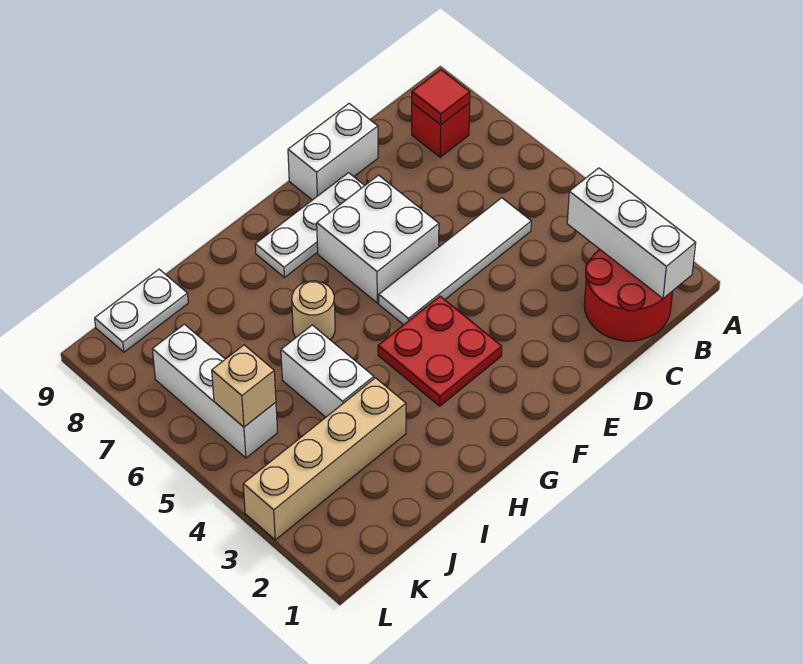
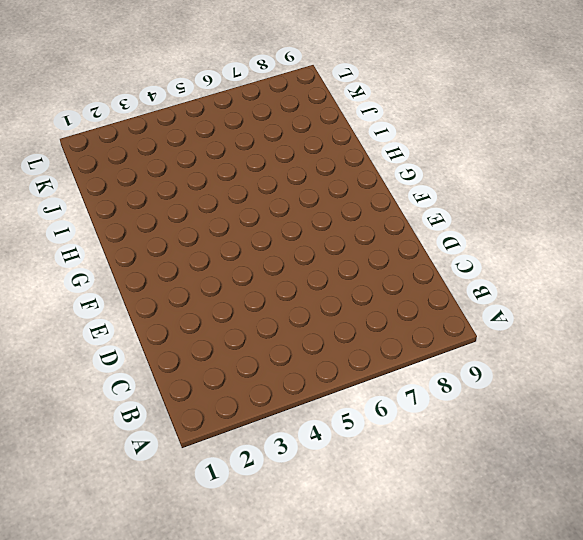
none -> red 2x2 round brick [584,249,673,341]
none -> red 1x1 brick [412,103,470,157]
none -> white 1x4 tile [379,198,531,325]

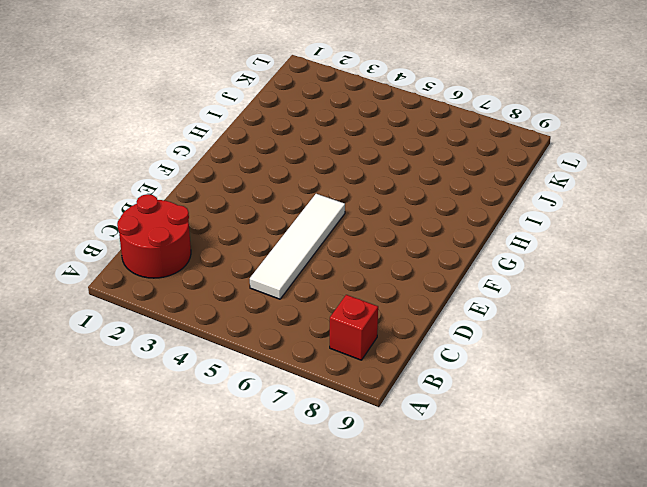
none -> white 1x2 brick [288,104,378,200]
none -> white 2x2 brick [317,175,439,303]
none -> white 1x3 plate [255,173,365,277]

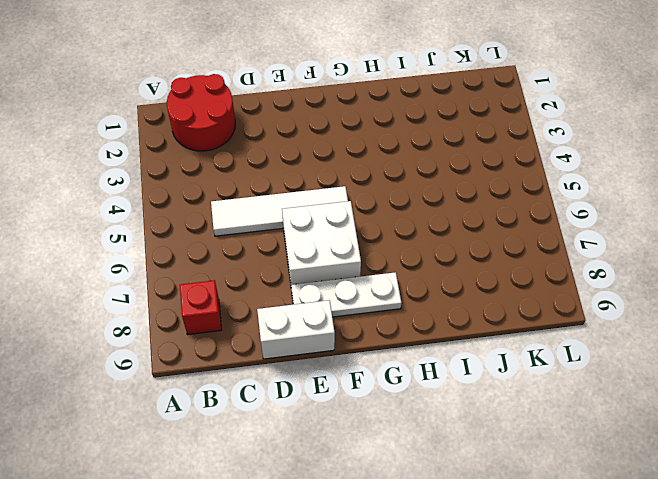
none -> red 2x2 plate [378,296,502,406]
none -> tan 1x1 round brick [292,281,335,340]
none -> tan 1x4 brick [243,378,406,540]

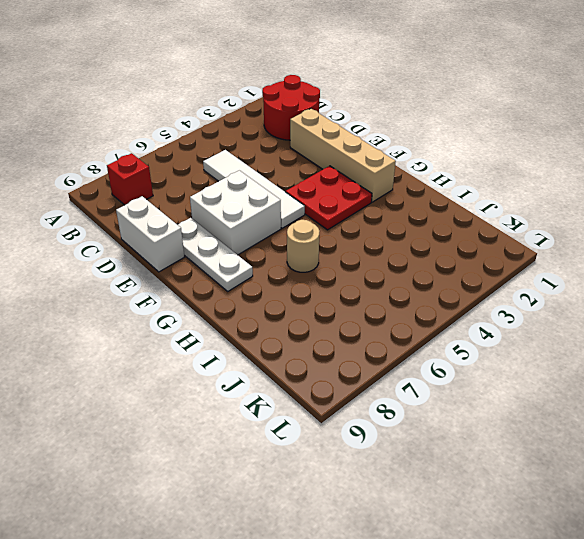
tan 1x4 brick [290,109,396,202] -> tan 1x4 brick moved to [243,378,406,540]
none -> white 1x2 brick [281,325,374,417]
none -> white 1x2 plate [95,269,188,352]
none -> white 1x3 brick [152,324,277,458]

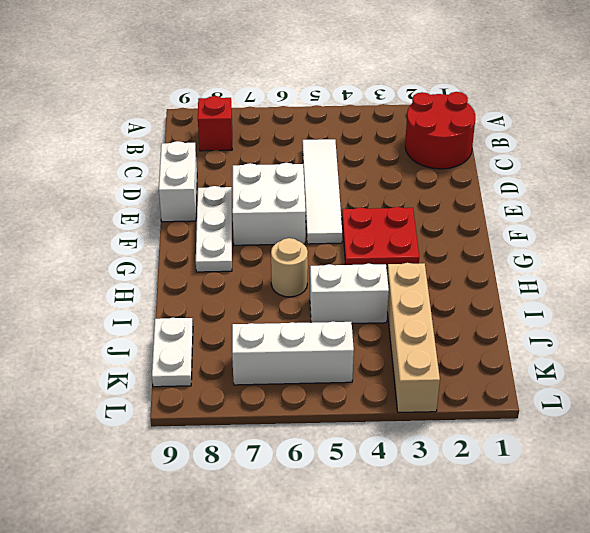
none -> white 1x3 brick [567,168,696,298]
none -> red 1x1 tile [412,70,470,125]
none -> tan 1x1 brick [212,345,276,427]

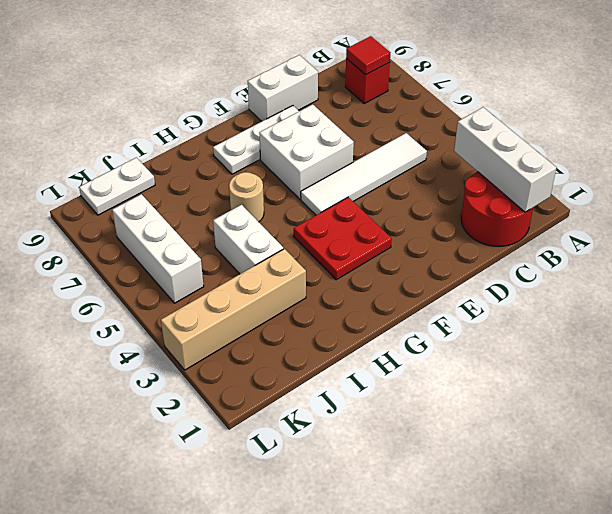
none -> tan 1x1 brick [212,345,276,427]

